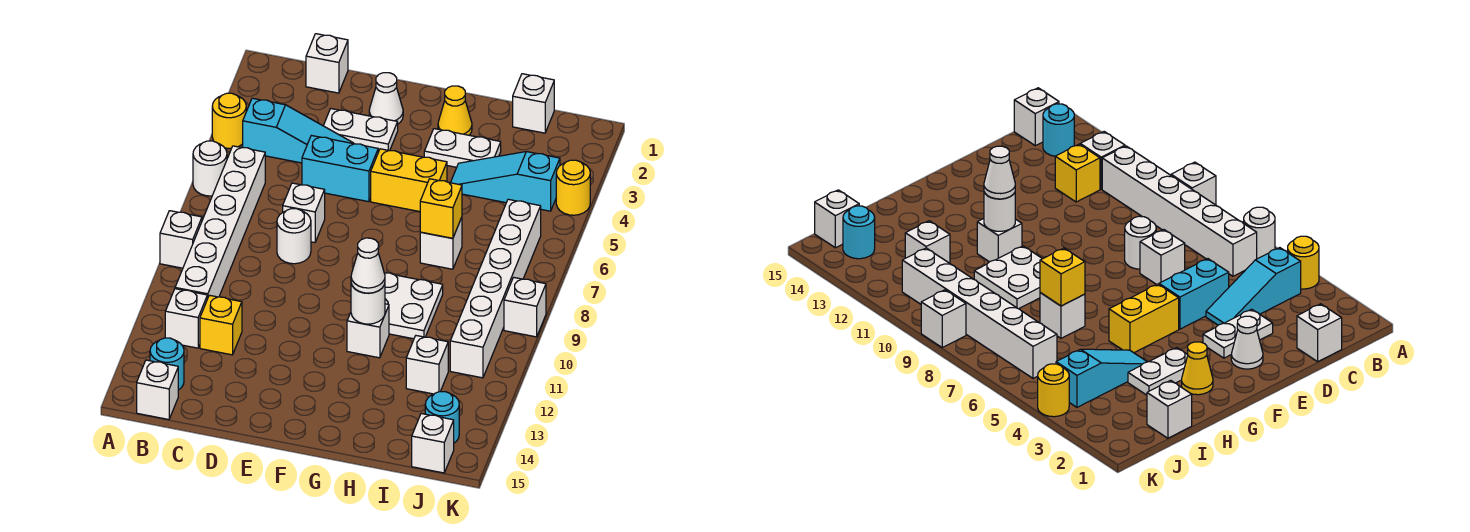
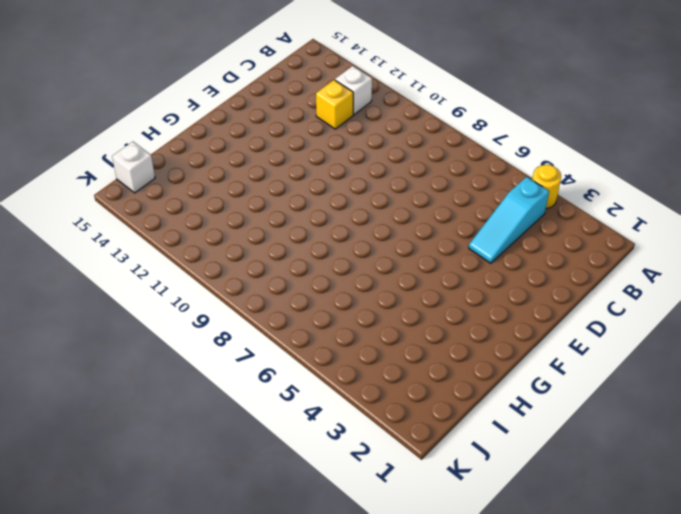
none -> white 1x1 round brick [193,141,227,196]
none -> white 1x1 brick [160,211,202,268]
none -> white 1x6 brick [175,146,265,299]
none -> cyan 1x1 round brick [150,338,184,390]

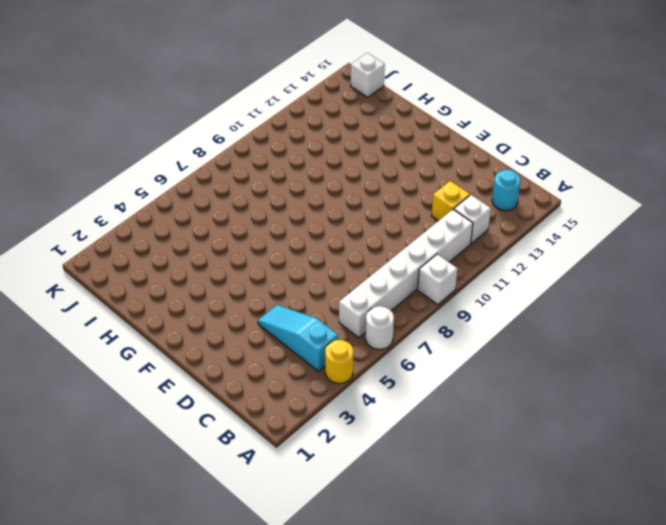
none -> white 1x1 brick [137,360,178,420]
none -> white 1x1 brick [306,34,348,93]
none -> white 1x2 plate [323,109,398,152]
none -> cyan 1x2 brick [302,135,378,202]

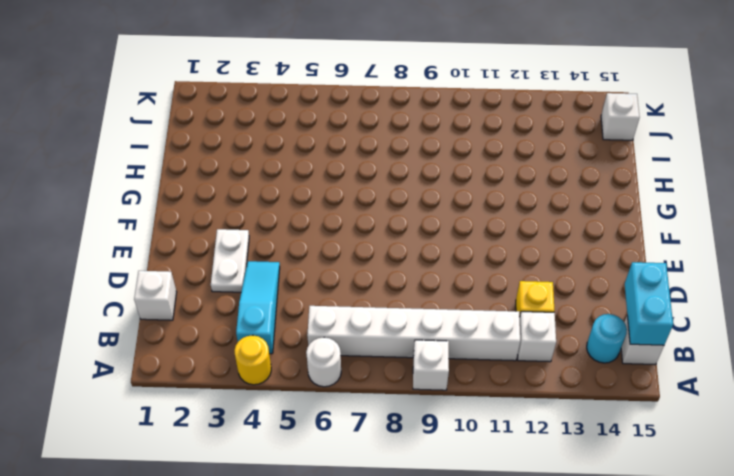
cyan 1x2 brick [625,262,673,345] -> cyan 1x2 brick moved to [302,135,378,202]
none -> white 1x1 brick [283,183,325,242]
none -> white 1x1 round brick [277,209,311,264]
none -> white 1x1 cone [369,73,403,124]
none -> yellow 1x2 brick [371,149,447,212]

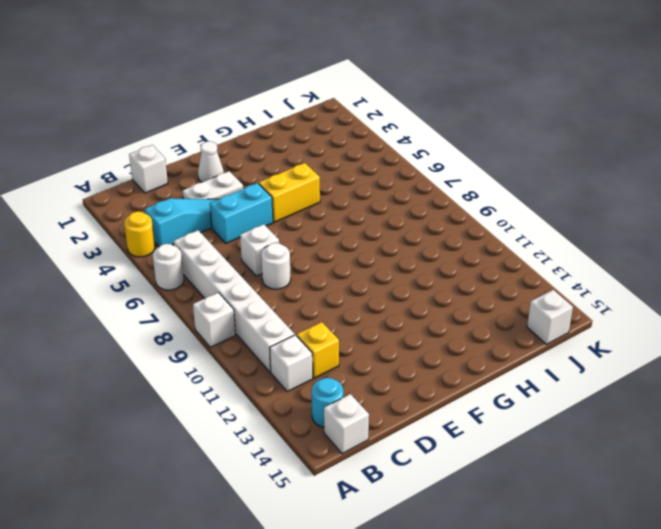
none -> yellow 1x1 cone [438,86,472,135]
none -> white 1x2 plate [424,129,501,167]
none -> white 2x2 plate [384,273,443,339]
none -> white 1x1 brick [347,304,389,358]

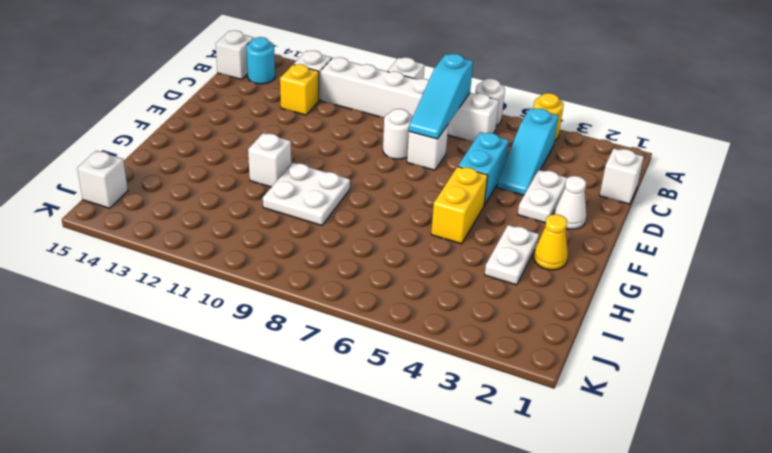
cyan 1x3 slope [409,54,473,139] -> cyan 1x3 slope turned to [451,152,560,211]
none -> white 1x1 brick [420,217,462,269]
none -> white 1x1 brick [513,74,554,133]
none -> white 1x1 brick [406,336,448,394]
none -> white 1x6 brick [450,199,541,378]

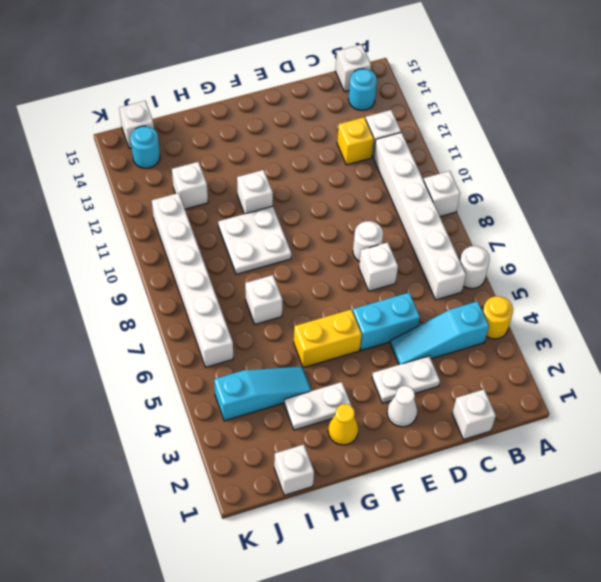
none -> yellow 1x1 round brick [556,160,590,215]
none -> white 1x1 brick [504,277,546,337]
none -> white 1x1 round brick [351,284,385,324]
none -> yellow 1x1 brick [420,179,462,238]

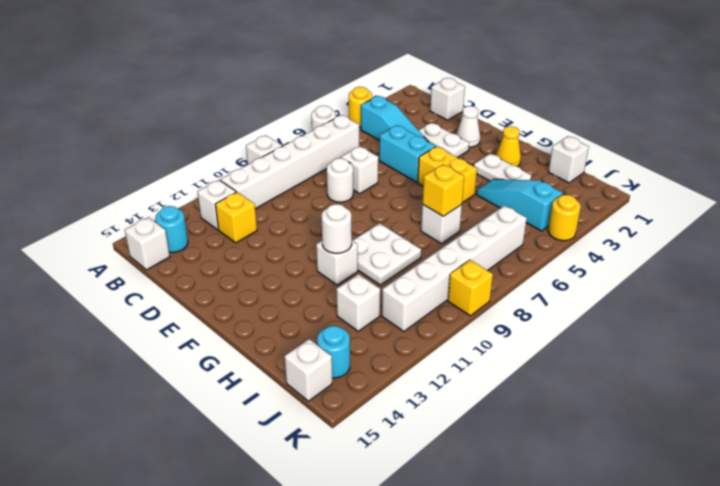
yellow 1x1 brick [448,260,493,316] -> white 1x1 brick [504,277,546,337]
none -> white 1x1 cone [351,238,385,293]

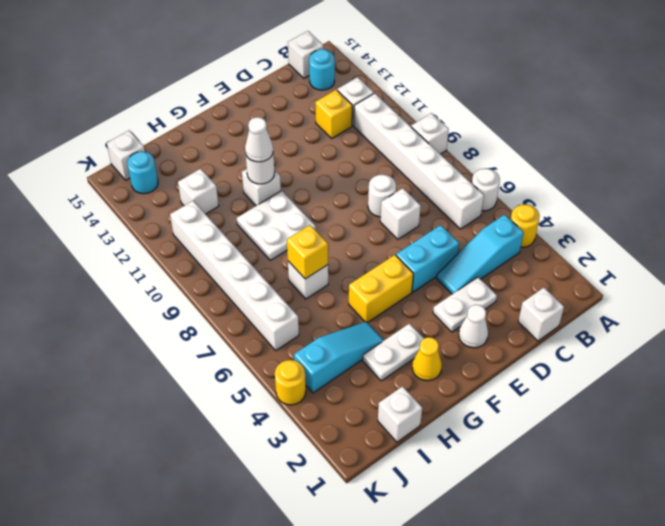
none -> white 1x1 brick [504,277,546,337]

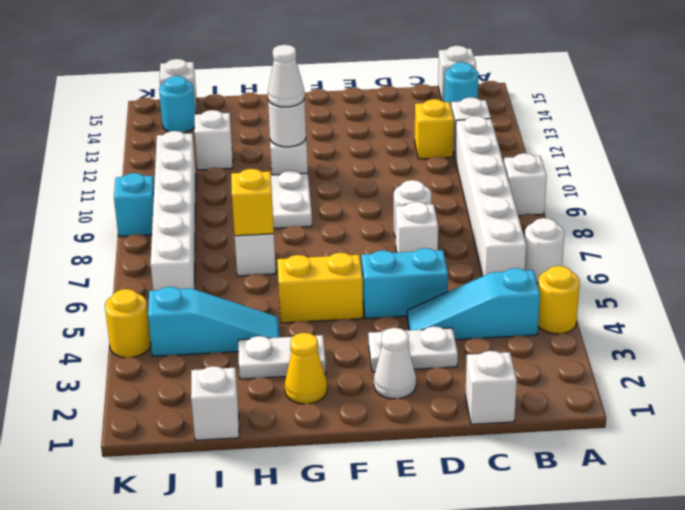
cyan 1x1 brick [114,173,154,237] -> white 1x1 brick [504,277,546,337]

